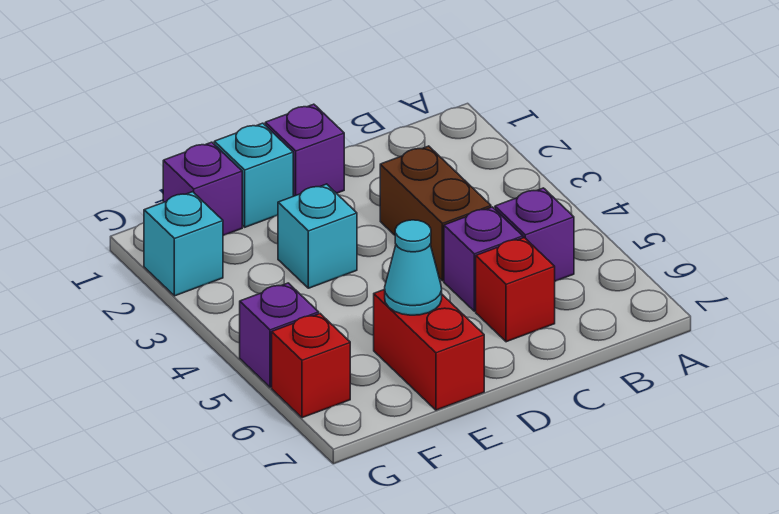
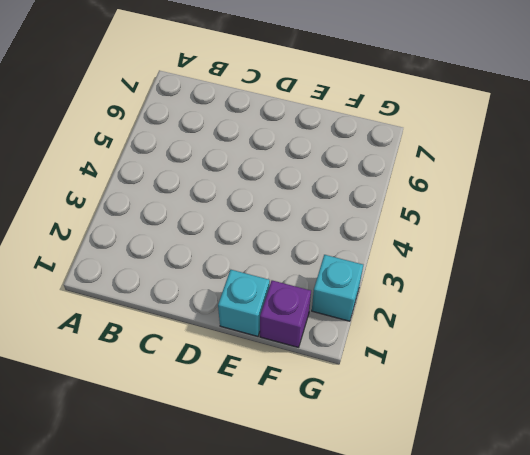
none -> purple 1x1 brick [495,188,574,281]
none -> brown 1x2 brick [380,146,491,281]
none -> purple 1x1 brick [444,207,523,311]

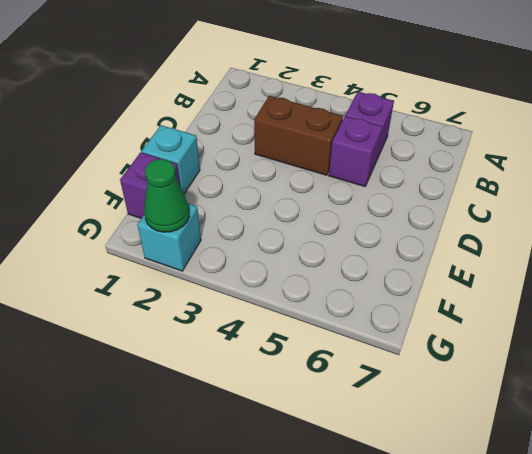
green 1x1 cone [144,159,189,232] -> none
none -> red 1x1 brick [476,238,555,342]
none -> purple 1x1 brick [265,104,344,196]
none -> cyan 1x1 brick [278,184,357,288]

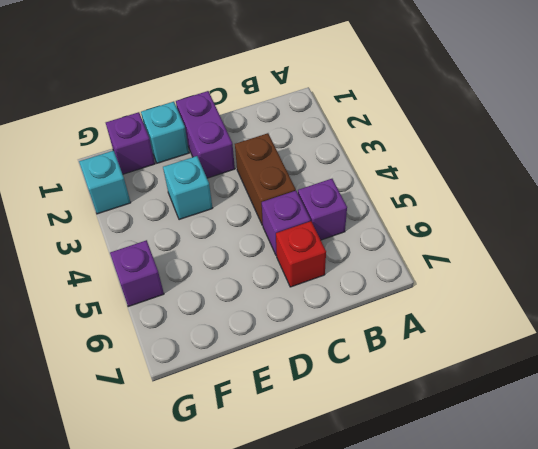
purple 1x2 brick [176,91,235,178] -> purple 1x1 brick [265,104,344,196]
none -> red 1x2 brick [374,289,484,410]
none -> red 1x1 brick [272,314,350,418]
none -> cyan 1x1 cone [385,220,442,315]

